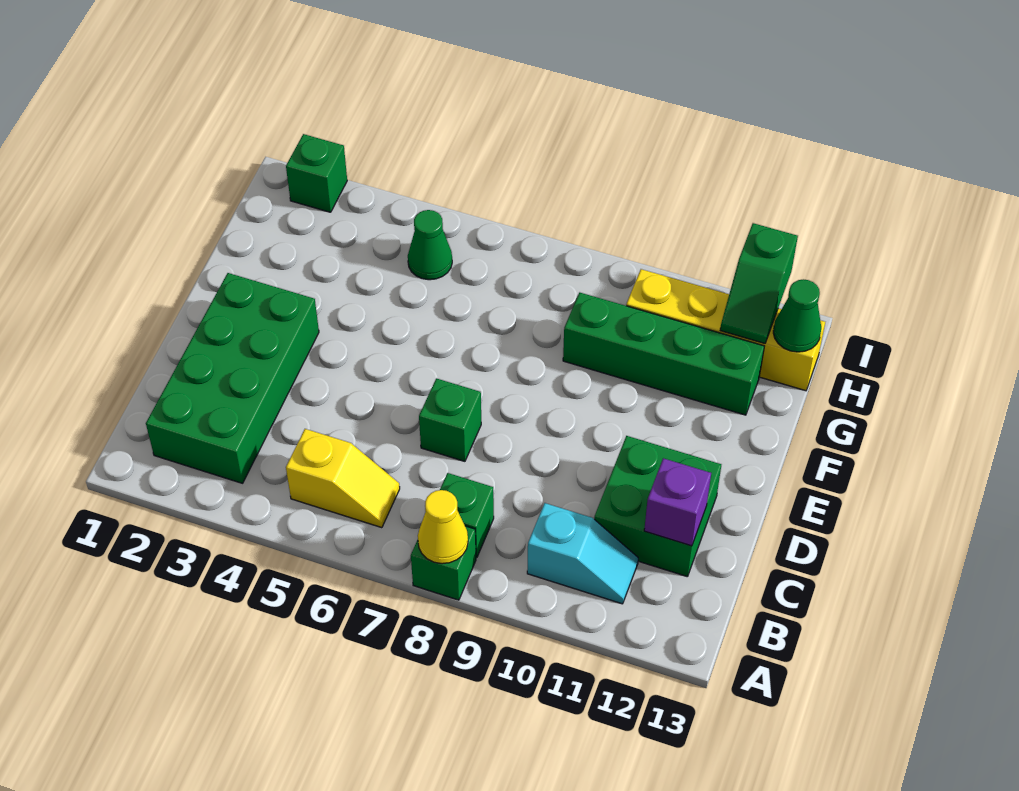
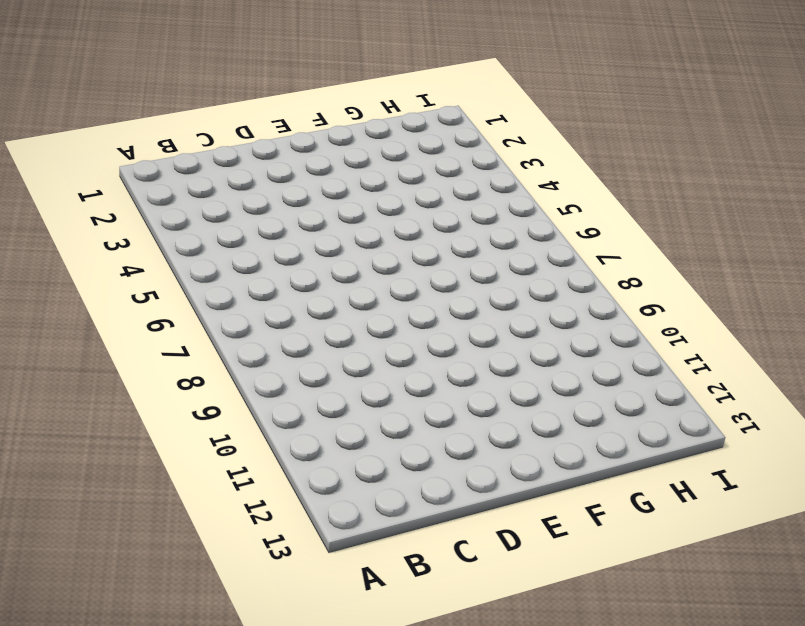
none -> green 1x1 brick [411,526,476,600]
none -> green 2x4 brick [146,273,319,483]
none -> yellow 1x2 slope [286,429,400,528]

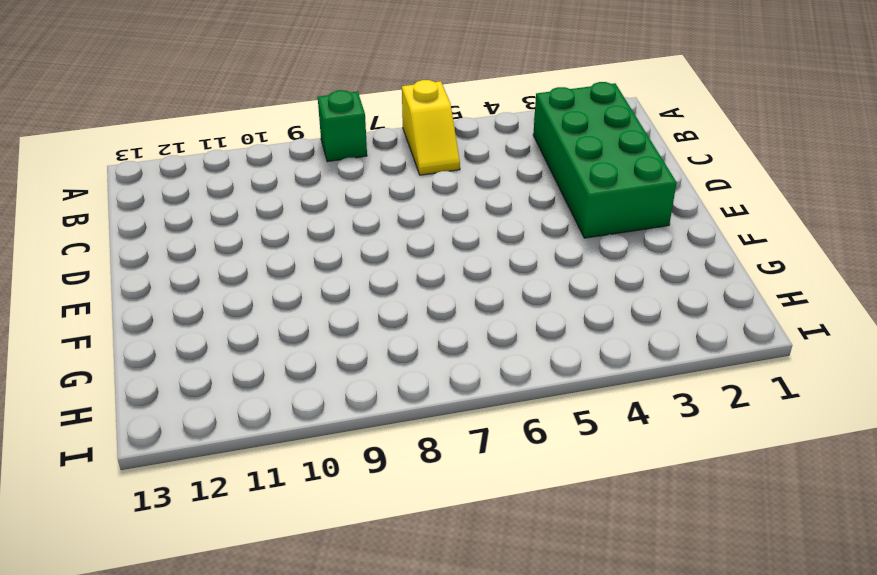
yellow 1x2 slope [402,80,460,175] -> yellow 1x2 slope turned to [286,429,400,528]
none -> green 1x1 brick [440,473,494,558]
none -> cyan 1x2 slope [527,503,638,604]
none -> green 2x2 brick [594,436,721,577]

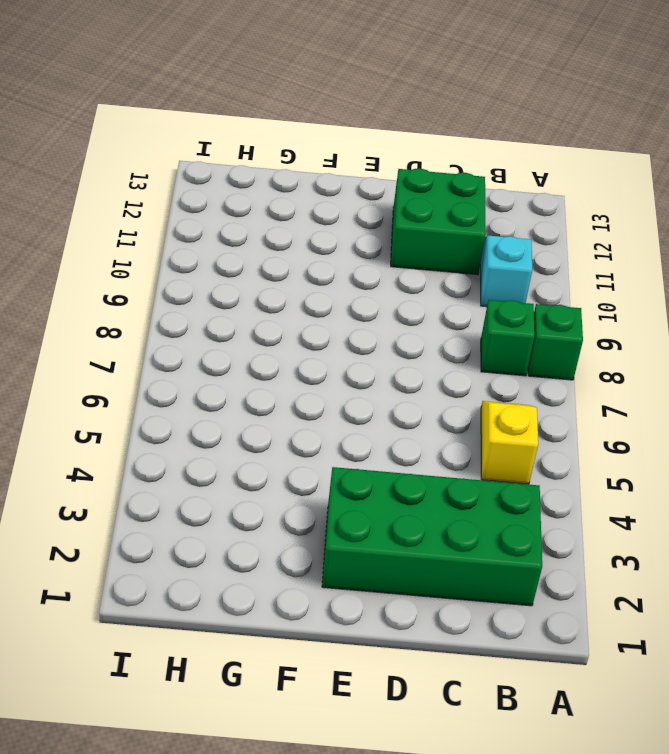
none -> green 1x1 brick [419,378,481,461]
none -> green 1x4 brick [563,293,764,415]
none -> green 1x1 cone [408,210,452,280]

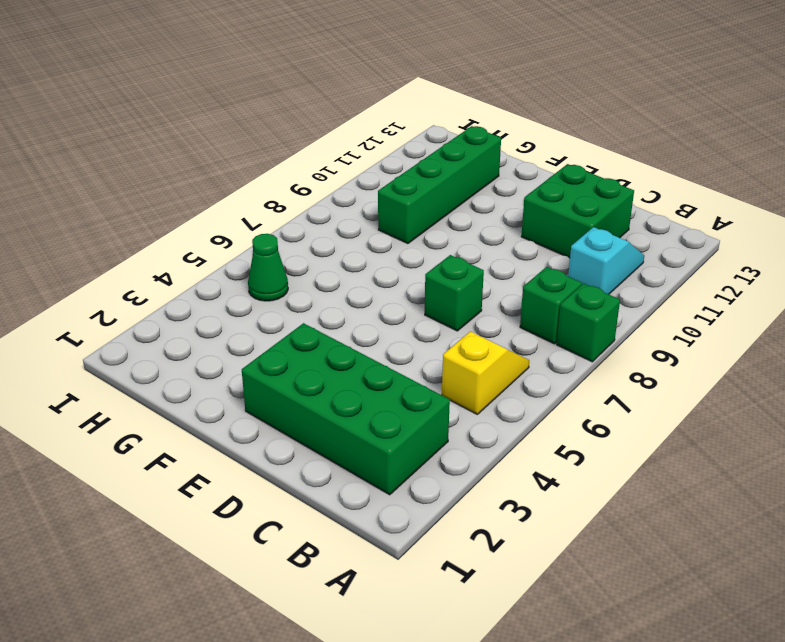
none -> yellow 1x4 brick [626,269,825,391]
none -> green 1x1 brick [286,134,347,212]
none -> yellow 1x1 cone [418,490,468,564]

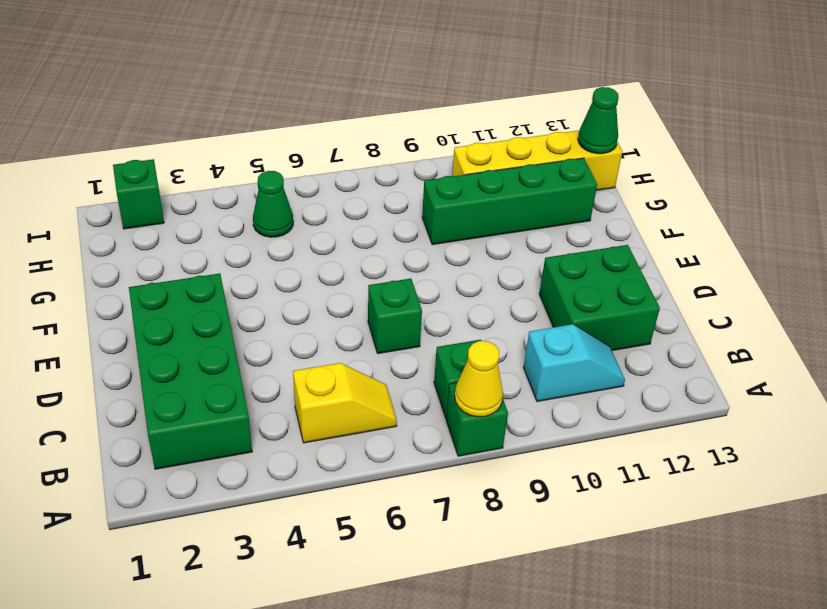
none -> purple 1x1 brick [644,458,711,546]
none -> green 1x2 slope [720,223,798,343]

